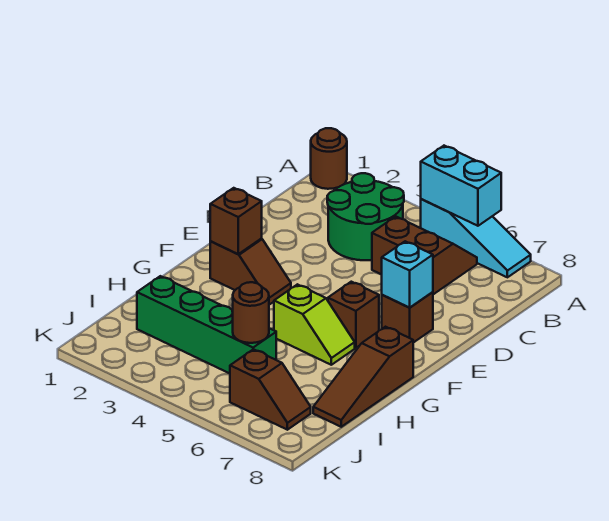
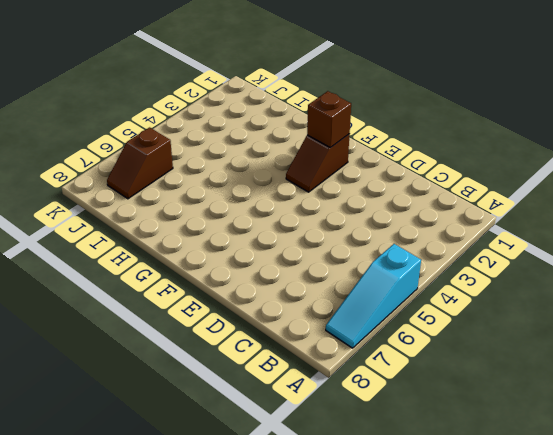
none -> brown 1x1 round brick [311,128,347,189]
none -> green 2x2 round brick [327,173,404,260]
none -> brown 2x2 slope [372,216,477,294]

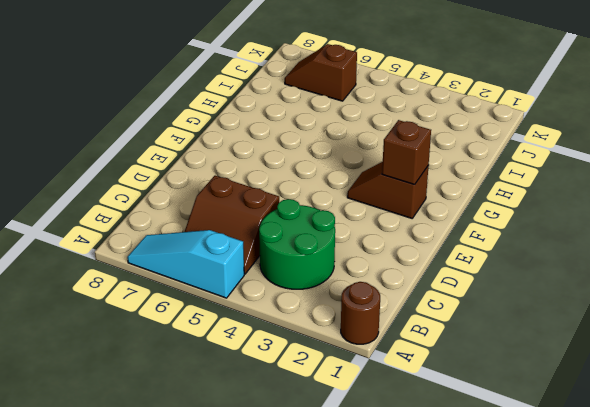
none -> brown 1x1 brick [382,292,433,343]
none -> brown 1x1 brick [328,282,379,348]
none -> lime 1x2 slope [274,284,355,365]

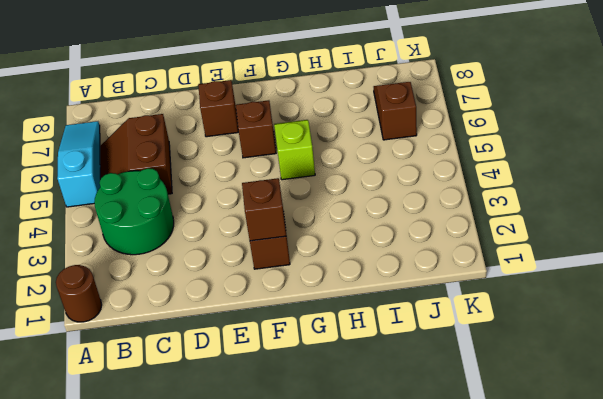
none -> brown 1x3 slope [313,327,413,427]
none -> green 1x4 brick [137,276,276,373]
none -> cyan 1x2 brick [421,146,501,226]

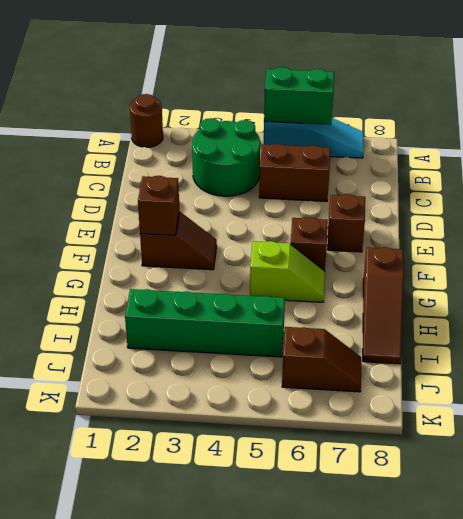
green 1x2 brick [264,67,334,125] -> cyan 1x2 brick [421,146,501,226]
none -> cyan 1x1 brick [382,241,433,308]
none -> brown 1x1 round brick [232,282,269,343]

